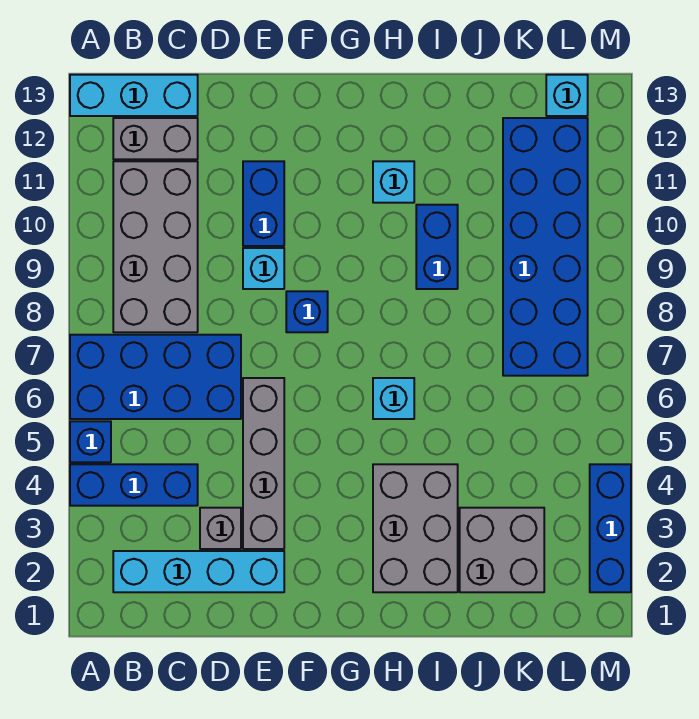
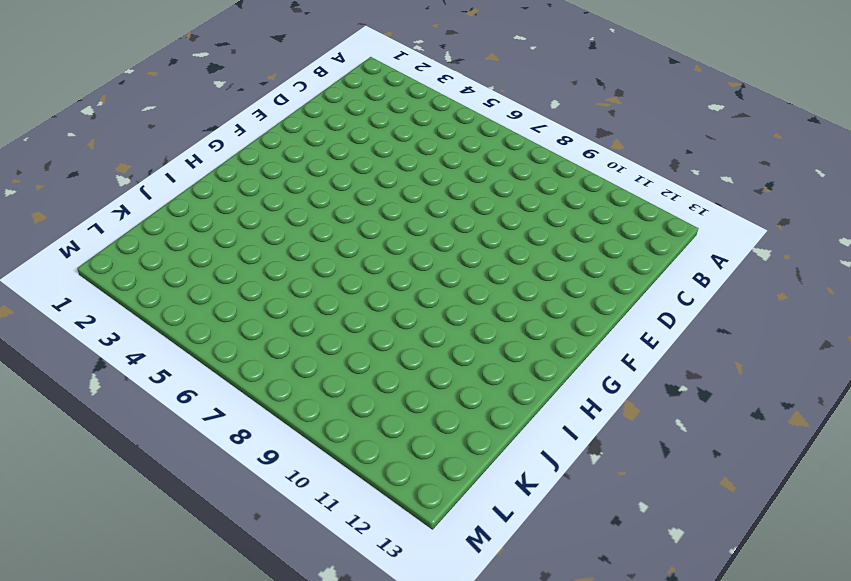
none -> blue 1x3 brick [70,464,198,506]
none -> blue 1x1 brick [70,421,111,462]
none -> blue 2x4 brick [70,335,241,419]

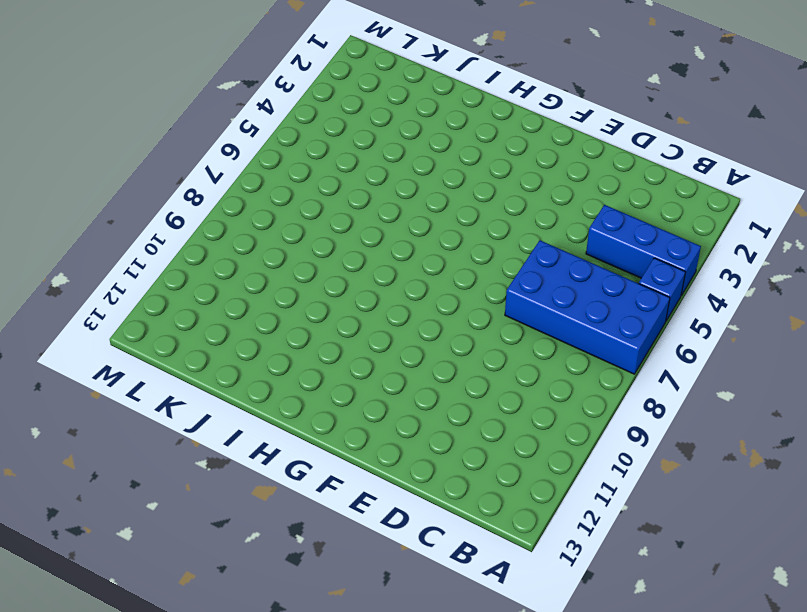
none -> cyan 1x3 brick [70,75,198,116]
none -> cyan 1x4 brick [113,551,284,592]
none -> grey 2x4 brick [113,161,198,332]

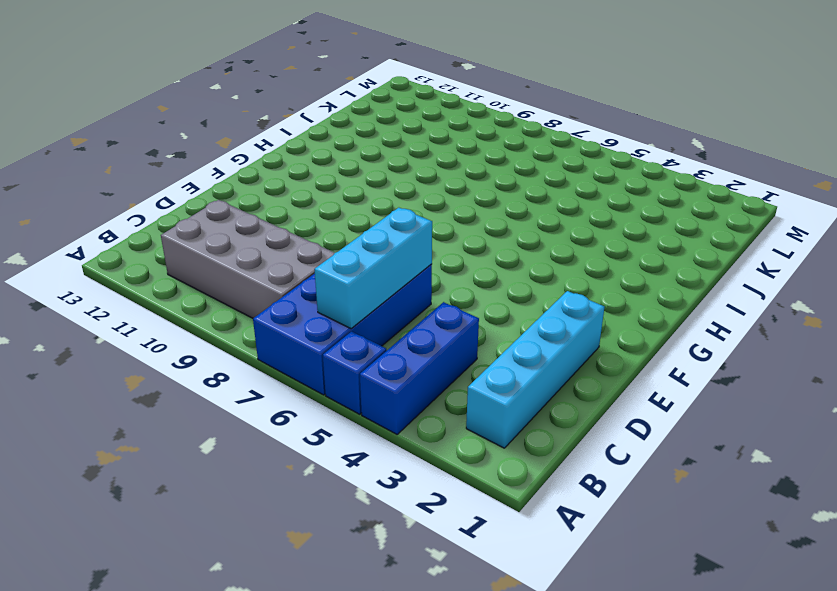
cyan 1x3 brick [314,208,432,329] -> cyan 1x3 brick moved to [70,75,198,116]
none -> grey 1x2 brick [113,118,198,159]
none -> grey 1x1 brick [200,508,241,549]
none -> grey 1x4 brick [243,378,284,549]

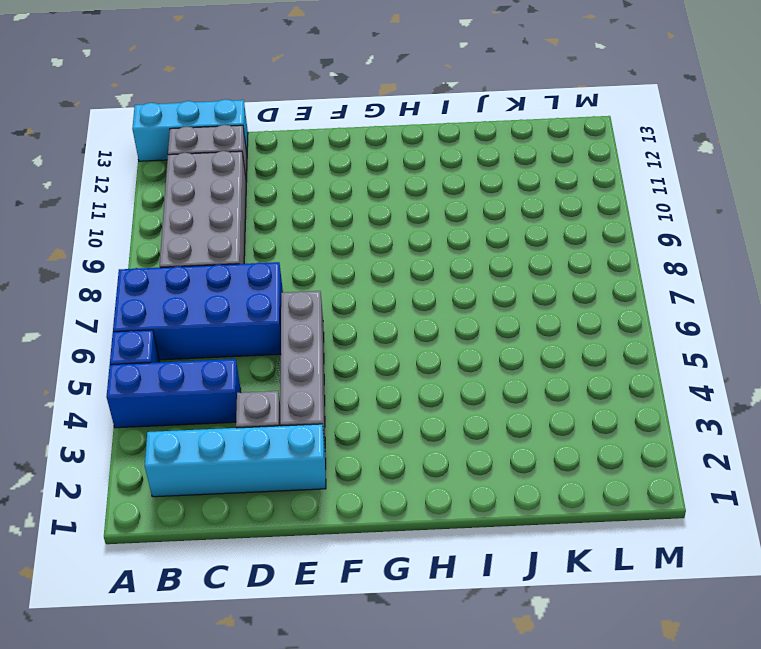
none -> cyan 1x1 brick [243,248,284,289]
none -> blue 1x2 brick [243,161,284,246]
none -> blue 1x1 brick [286,291,328,332]

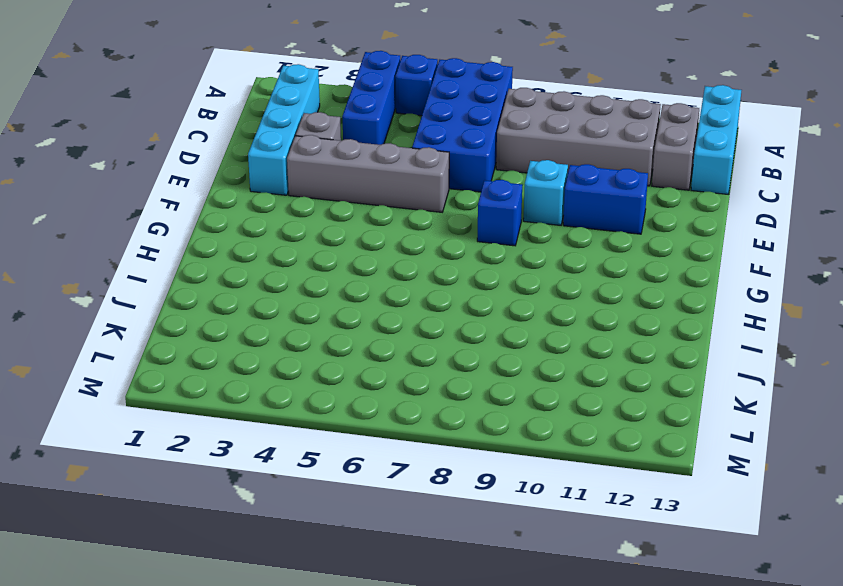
none -> grey 2x3 brick [373,464,458,592]
none -> cyan 1x1 brick [373,378,414,419]
none -> cyan 1x1 brick [373,161,414,203]

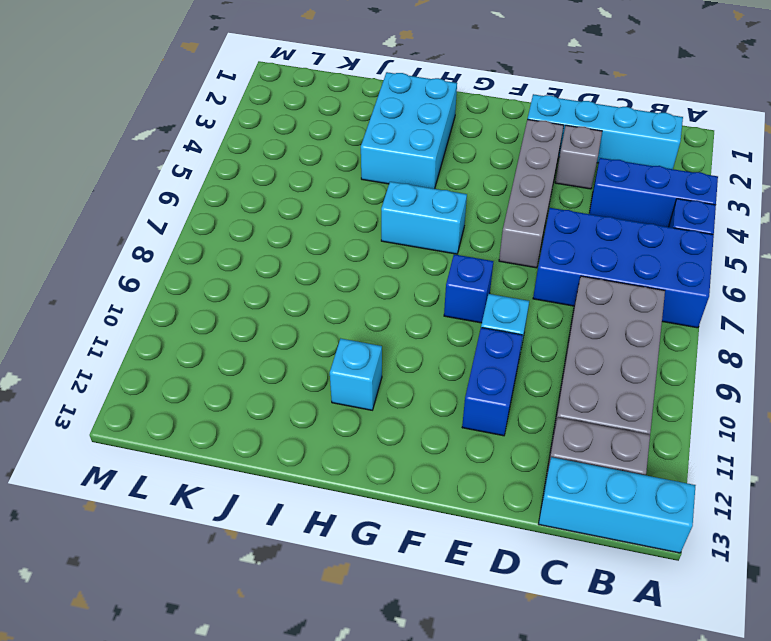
cyan 1x2 brick [381,182,467,254] -> cyan 1x1 brick [373,378,414,419]
cyan 2x3 brick [361,72,457,189] -> grey 2x3 brick [373,464,458,592]
none -> blue 1x2 brick [416,205,458,289]
none -> grey 2x2 brick [460,508,544,592]
none -> blue 2x6 brick [503,118,588,376]

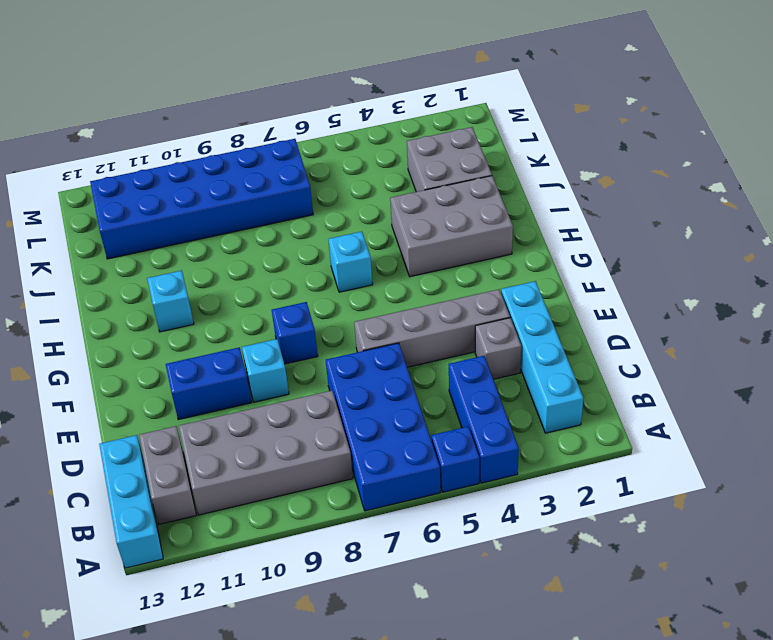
none -> blue 1x2 brick [416,205,458,289]
none -> cyan 1x1 brick [546,75,588,116]
none -> blue 1x3 brick [590,464,631,592]

